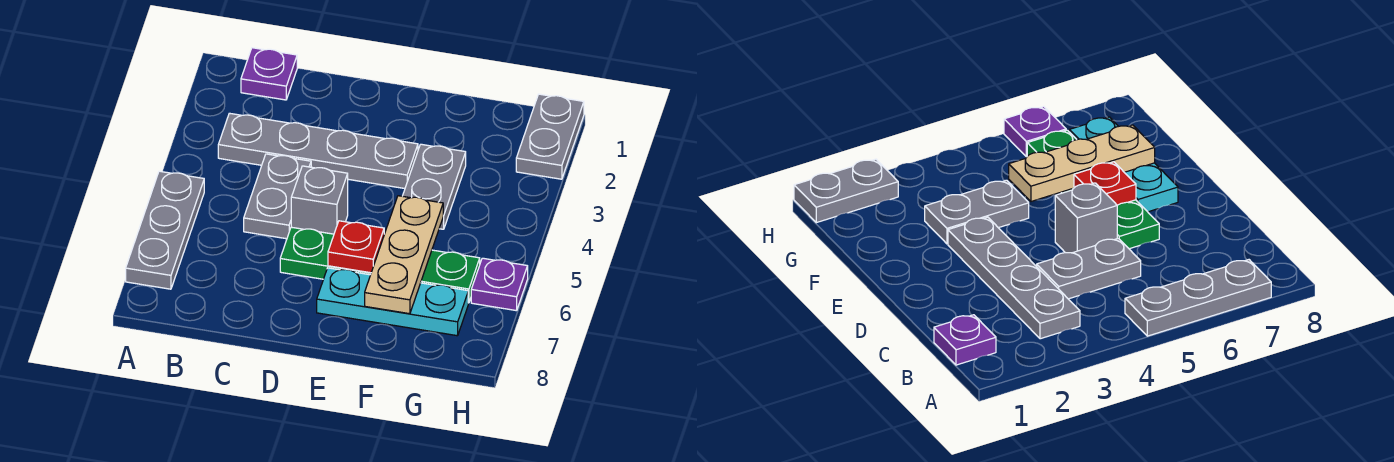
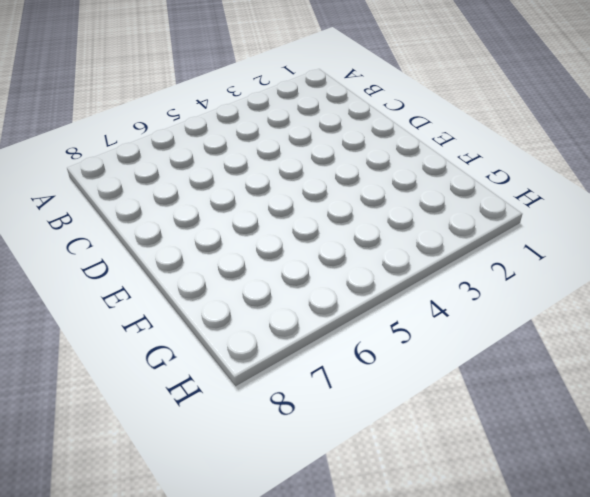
none -> grey 1x3 plate [126,171,204,289]
none -> purple 1x1 plate [241,48,297,100]
none -> grey 1x4 plate [218,113,418,189]

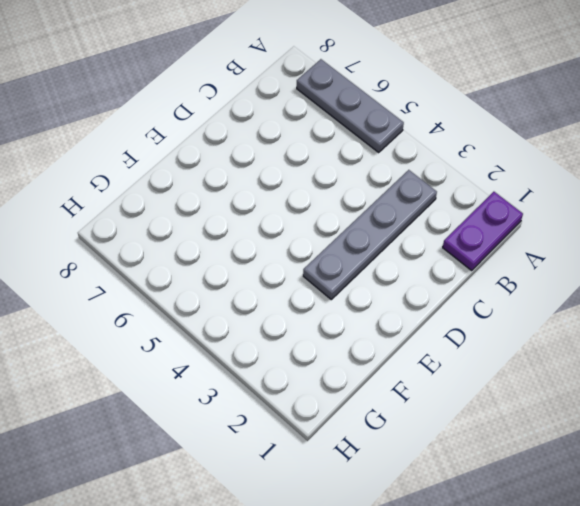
purple 1x2 plate [443,192,523,270] -> purple 1x1 plate [241,48,297,100]
none -> grey 1x2 plate [244,154,311,239]
none -> grey 1x1 brick [291,166,348,234]
none -> green 1x4 plate [280,227,480,303]

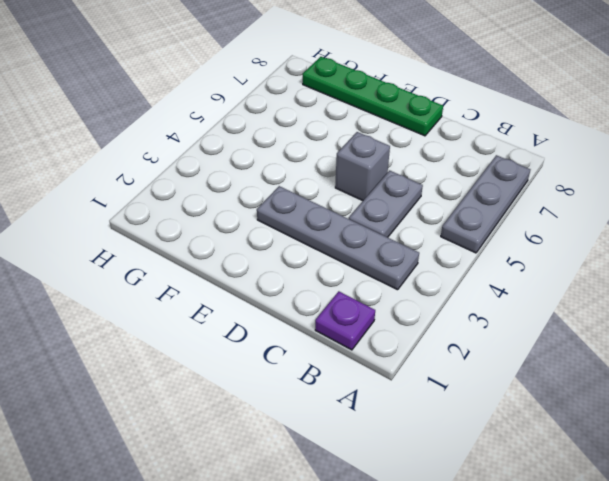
green 1x4 plate [303,57,443,136] -> green 1x4 plate moved to [280,227,480,303]
none -> cyan 1x3 plate [317,268,468,336]
none -> grey 1x2 plate [403,144,466,229]
none -> grey 1x2 plate [516,94,584,179]

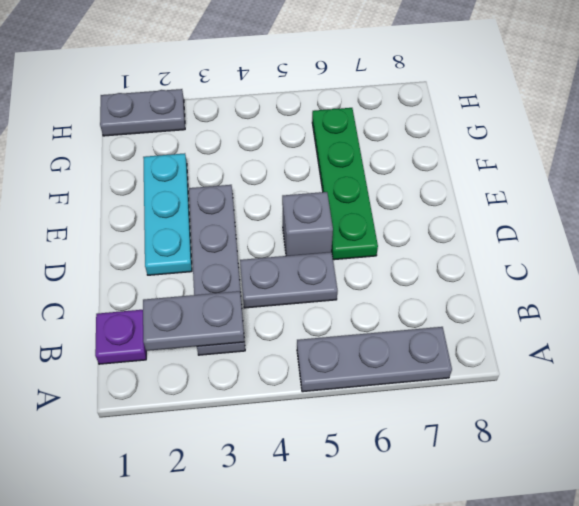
grey 1x2 plate [143,291,244,351] -> grey 1x2 plate moved to [403,144,466,229]
cyan 1x3 plate [143,153,192,275] -> cyan 1x3 plate moved to [317,268,468,336]
none -> purple 1x1 plate [471,258,528,311]
none -> red 1x1 plate [328,221,384,273]
none -> tan 1x3 plate [365,196,443,314]

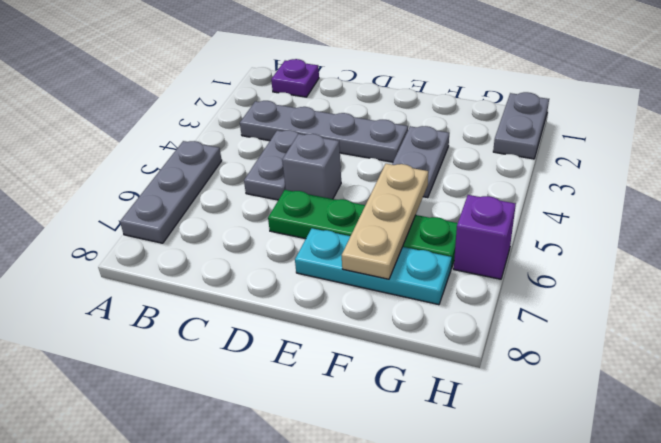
purple 1x1 brick [454,195,516,279] -> purple 1x1 plate [471,258,528,311]
none -> red 1x1 plate [328,221,384,273]

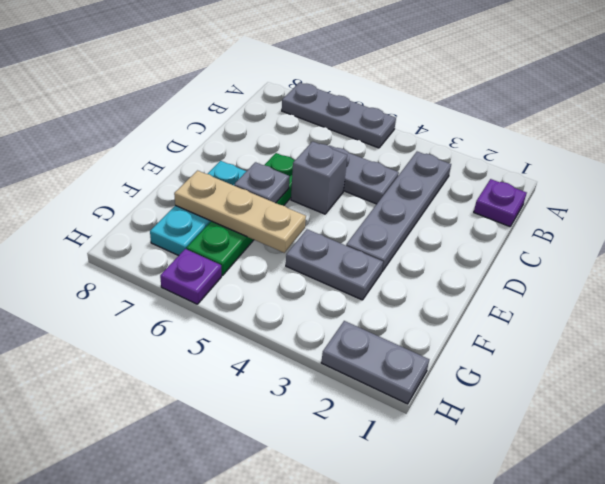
grey 1x1 plate [234,162,290,203] -> red 1x1 plate [328,221,384,273]

